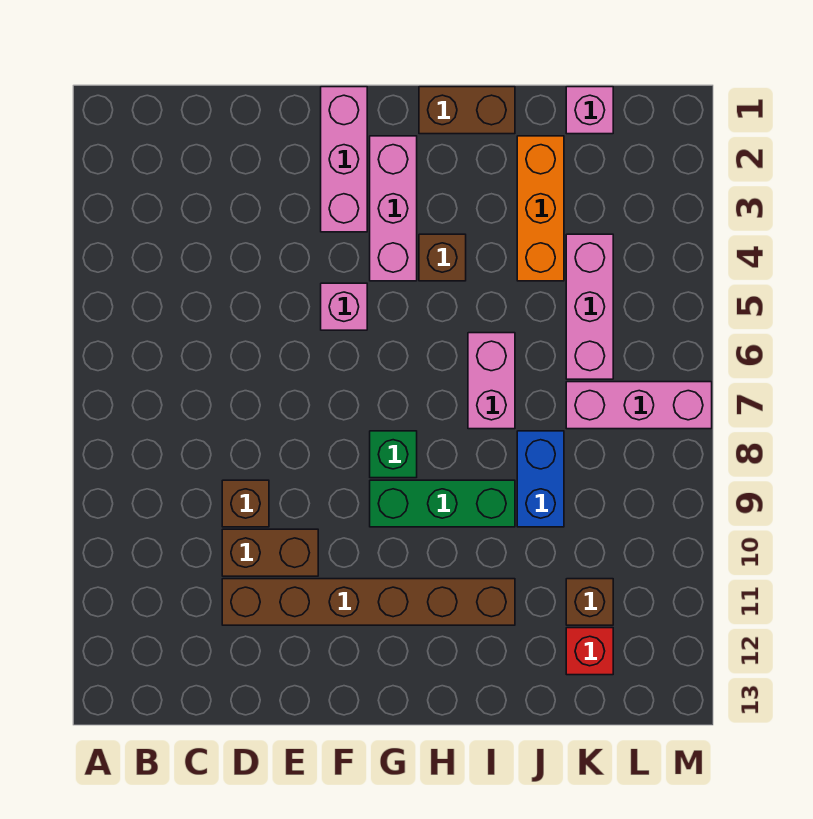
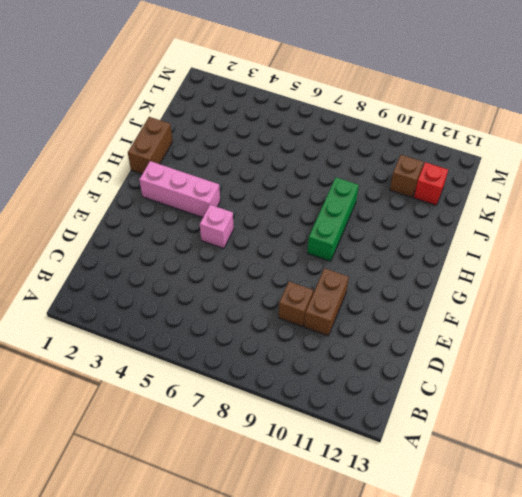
none -> brown 1x6 brick [222,579,515,625]
none -> pink 1x3 brick [321,87,367,232]
none -> green 1x1 brick [370,431,417,478]

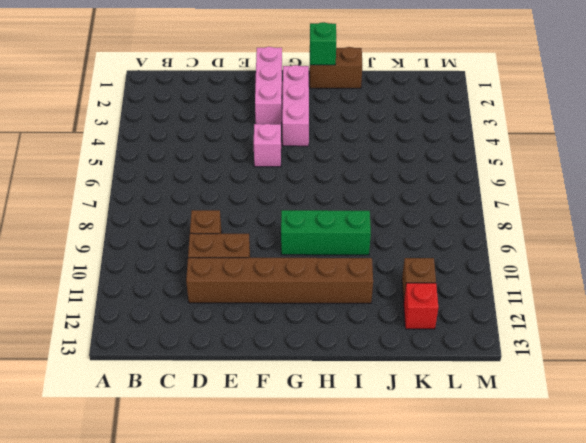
green 1x1 brick [310,22,336,65] -> green 1x1 brick moved to [370,431,417,478]
none -> brown 1x1 brick [419,234,466,281]
none -> pink 1x2 brick [468,333,515,429]
none -> orange 1x3 brick [517,136,564,281]

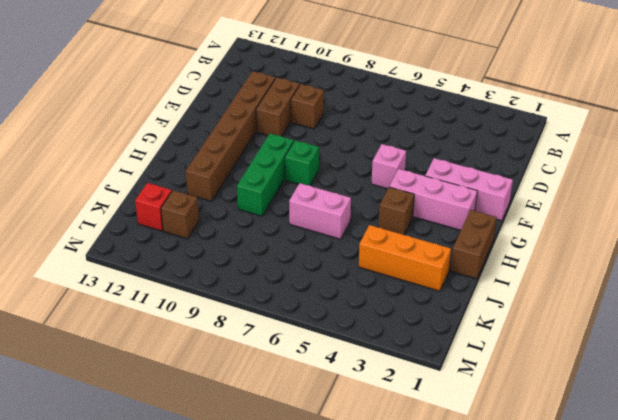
none -> blue 1x2 brick [517,431,564,527]
none -> pink 1x1 brick [566,87,613,134]
none -> pink 1x3 brick [566,234,613,379]

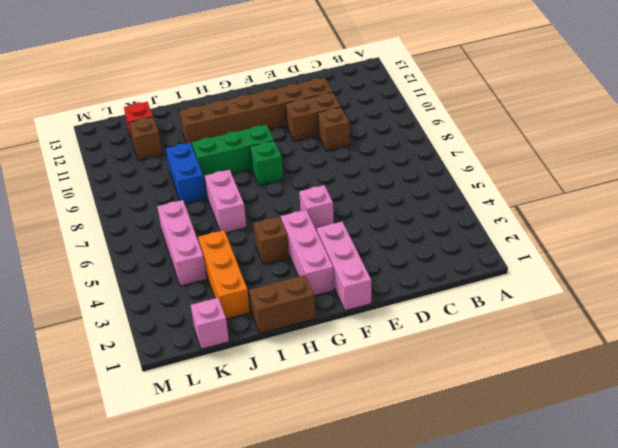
none -> pink 1x3 brick [566,382,712,429]

